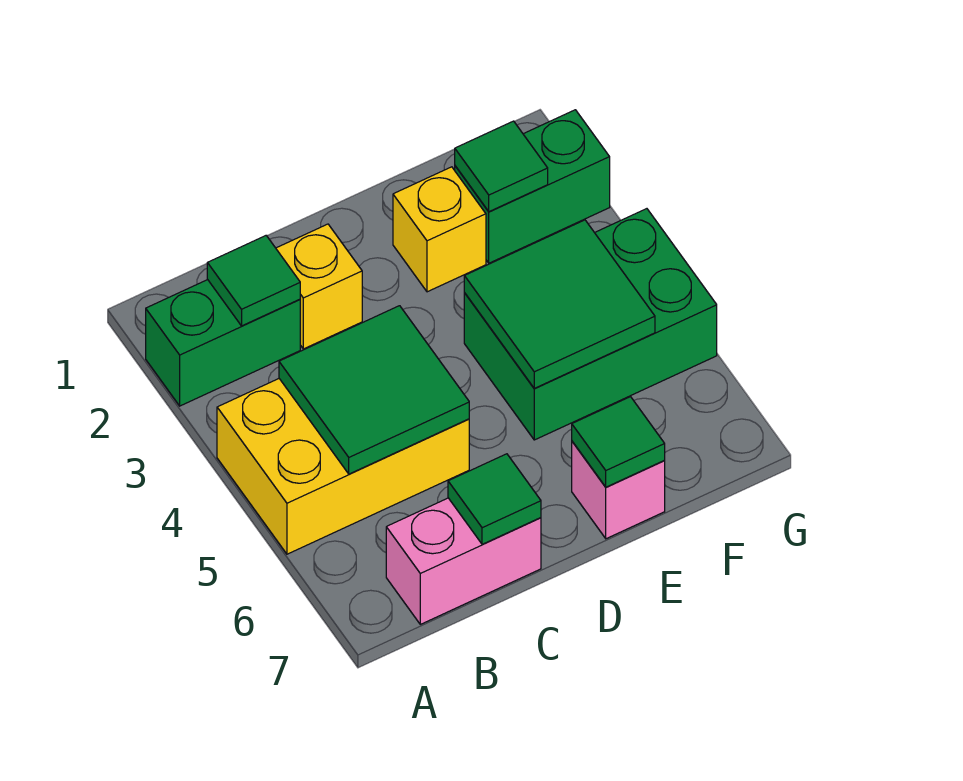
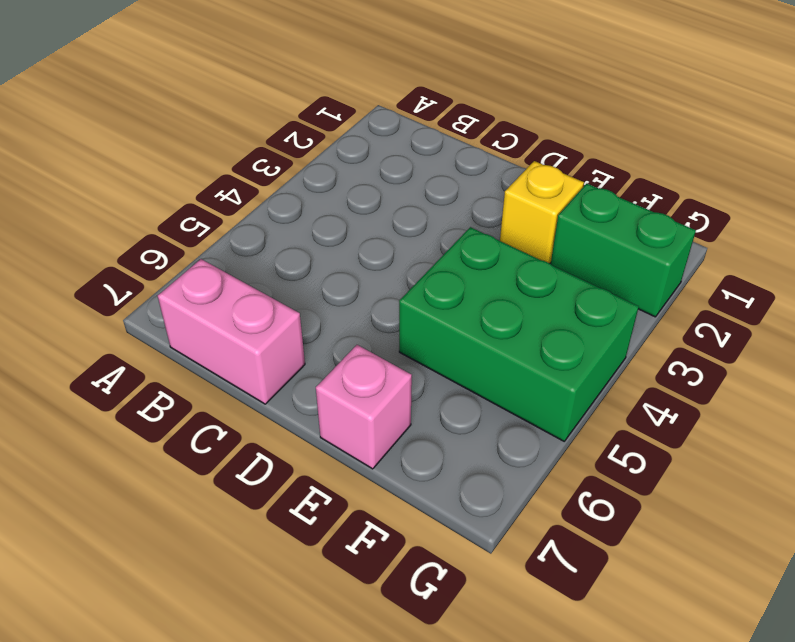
none -> green 1x2 brick [146,280,300,406]
none -> yellow 2x3 brick [217,379,469,554]
none -> yellow 1x1 brick [276,224,362,349]

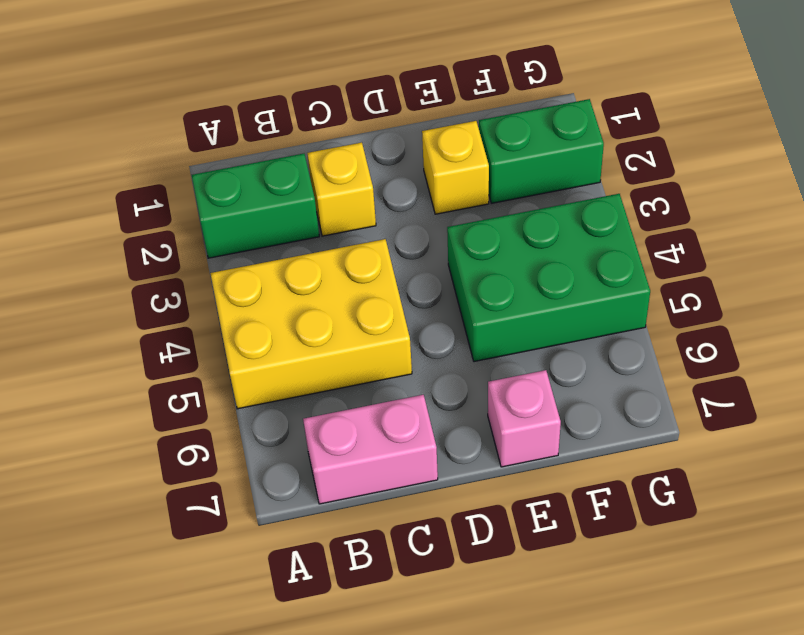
none -> green 1x1 tile [207,236,300,326]
none -> green 2x2 tile [279,306,469,474]
none -> green 1x1 tile [448,454,541,544]

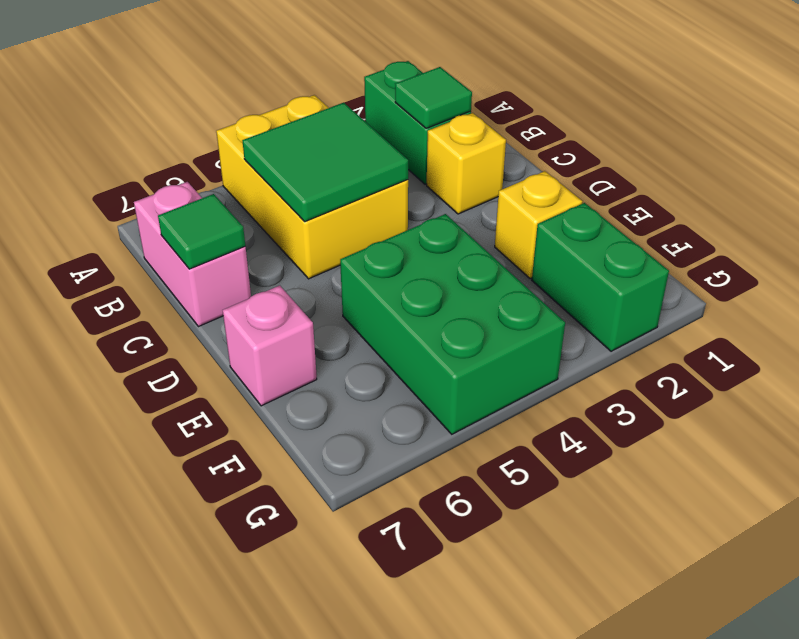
none -> green 2x2 tile [464,220,655,388]
none -> green 1x1 tile [572,397,665,487]
none -> green 1x1 tile [455,121,548,212]

